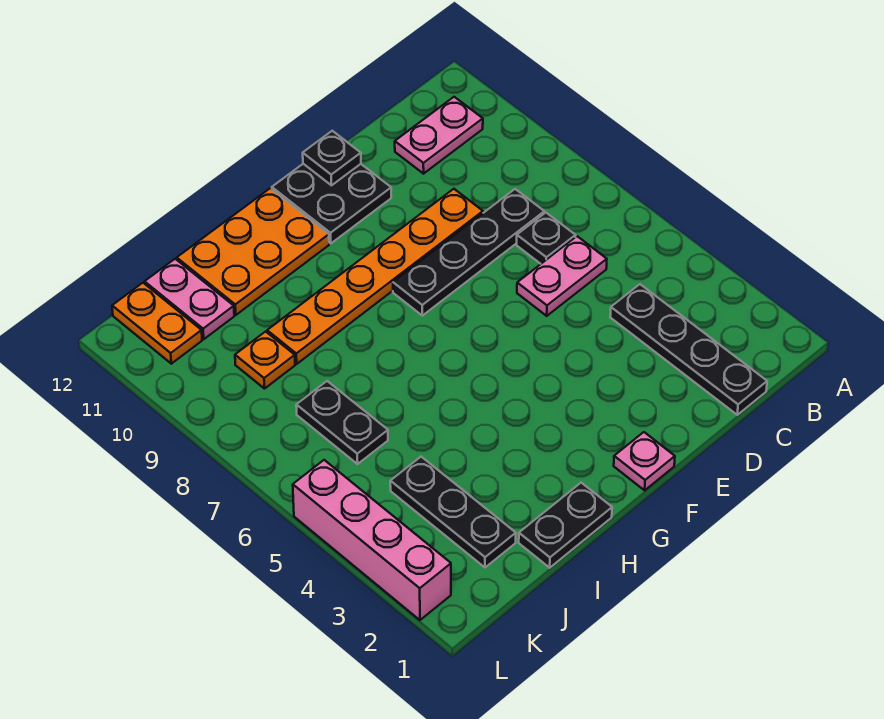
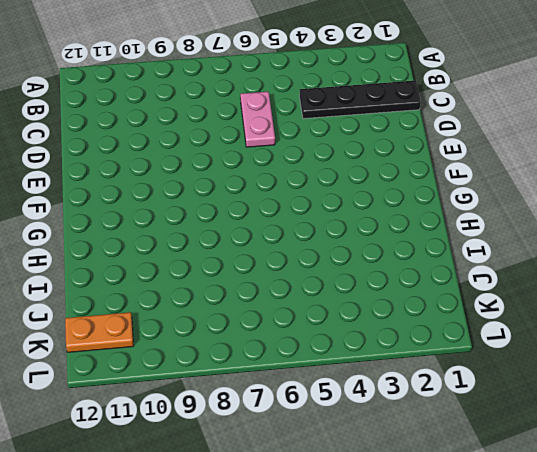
none -> pink 1x2 plate [395,97,483,174]
none -> black 1x1 plate [517,213,576,264]
none -> black 1x4 plate [393,189,544,316]

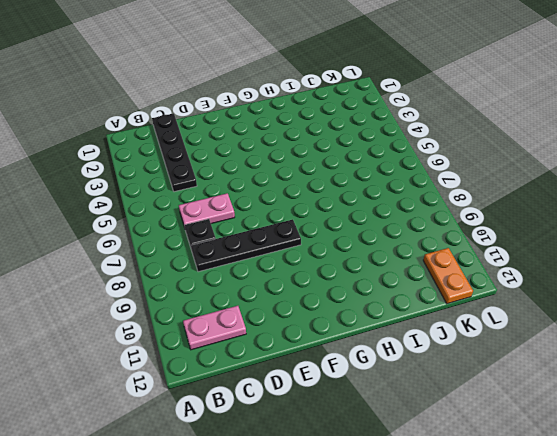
none -> orange 1x6 plate [267,189,483,364]
none -> black 2x2 plate [272,164,391,243]
none -> pink 1x1 plate [614,432,675,490]

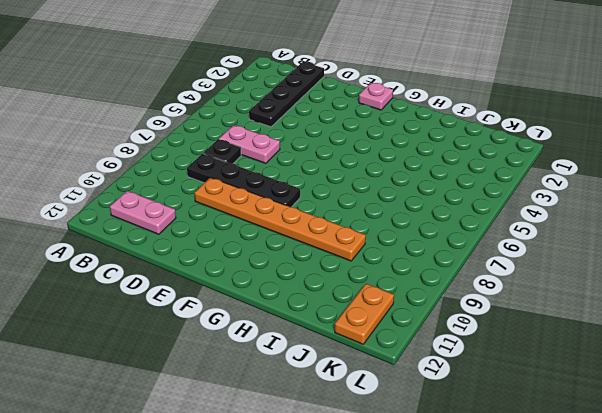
none -> black 2x2 plate [272,164,391,243]
none -> orange 2x3 plate [177,188,329,315]
none -> black 1x2 plate [519,483,612,568]

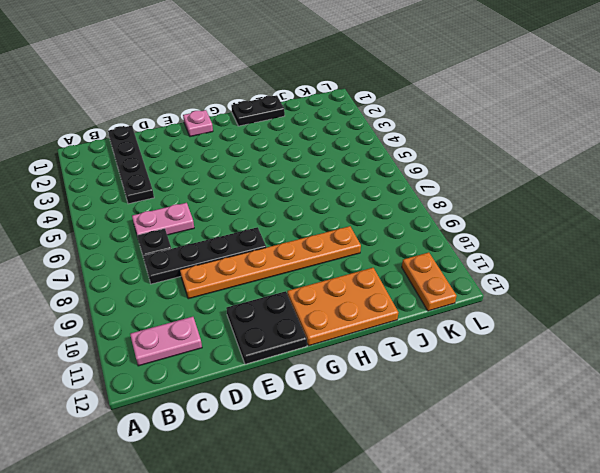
none -> black 1x3 plate [390,457,516,567]
none -> black 1x2 plate [296,381,388,464]
none -> orange 1x1 plate [235,332,295,389]

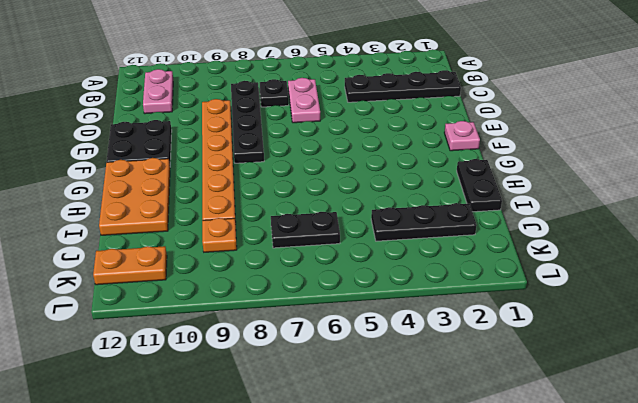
none -> pink 1x2 plate [145,259,234,339]
none -> pink 1x4 brick [293,460,451,620]
none -> black 1x1 plate [303,131,361,185]

